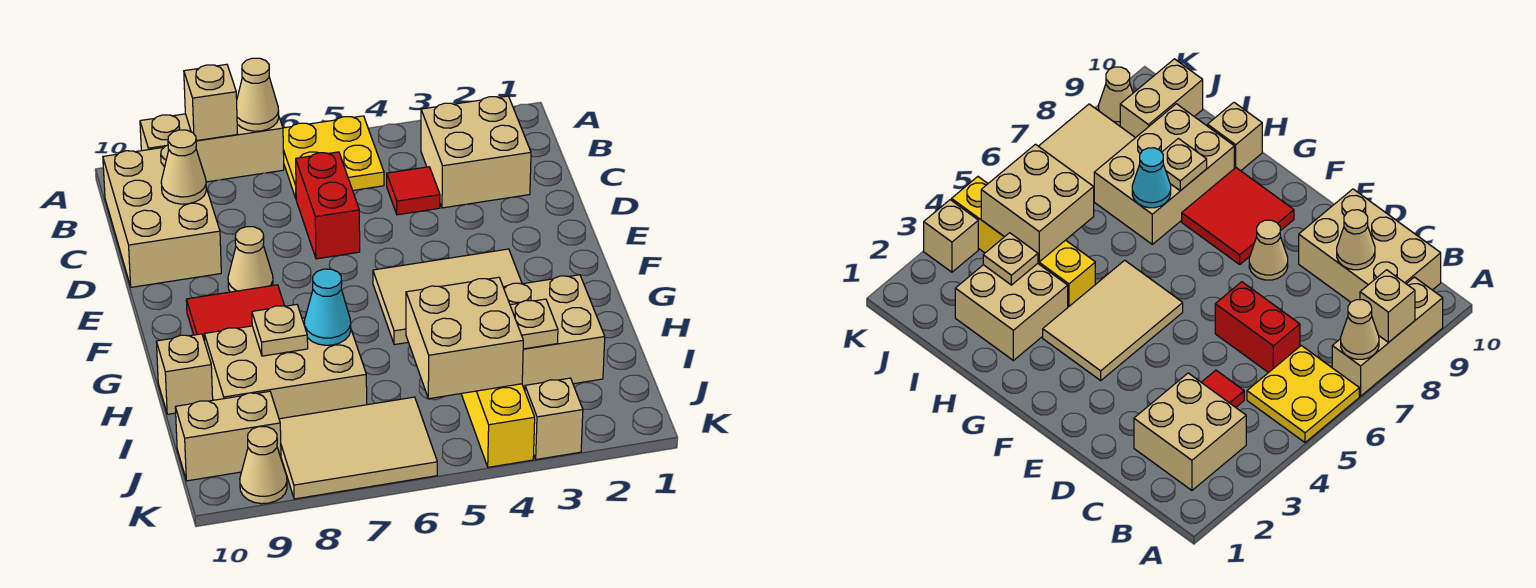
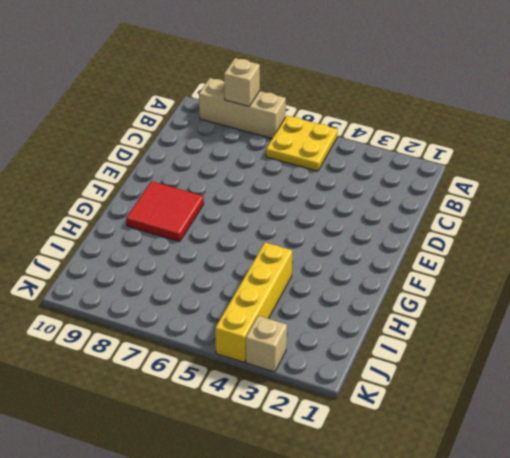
none -> tan 2x2 brick [421,96,531,208]
none -> tan 2x3 brick [103,145,221,287]
none -> red 1x1 tile [387,167,440,215]

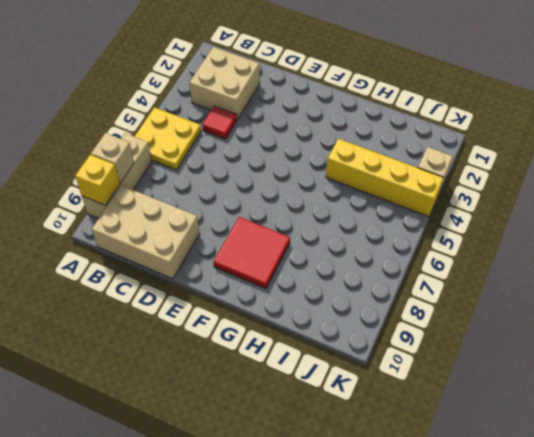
yellow 1x1 brick [75,155,120,205] -> none
none -> red 1x2 brick [296,152,360,259]
none -> tan 1x1 cone [228,227,273,292]
none -> tan 2x3 tile [373,249,522,345]

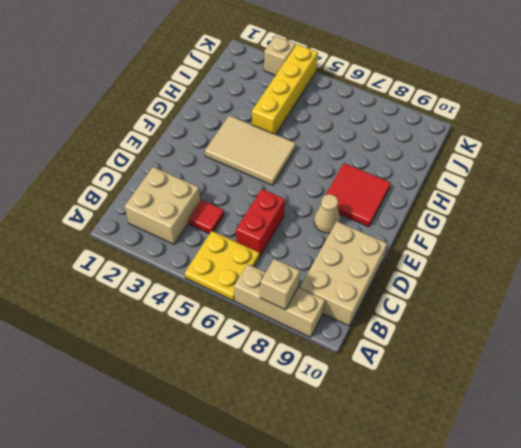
none -> tan 2x2 brick [503,275,605,390]
none -> tan 2x3 brick [204,318,367,419]
none -> tan 1x1 brick [156,334,213,414]

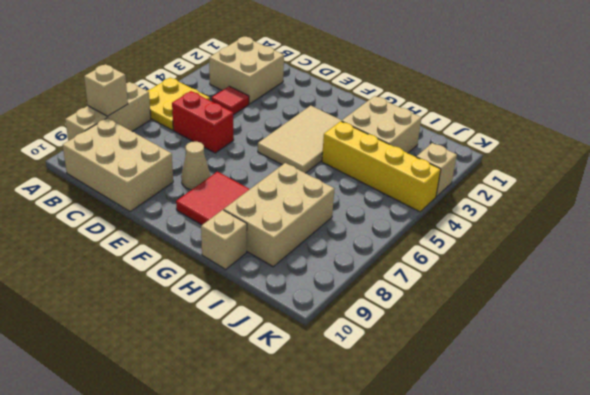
none -> tan 2x3 tile [279,397,437,499]
none -> tan 1x2 brick [175,391,281,481]
none -> tan 1x1 cone [240,426,287,504]

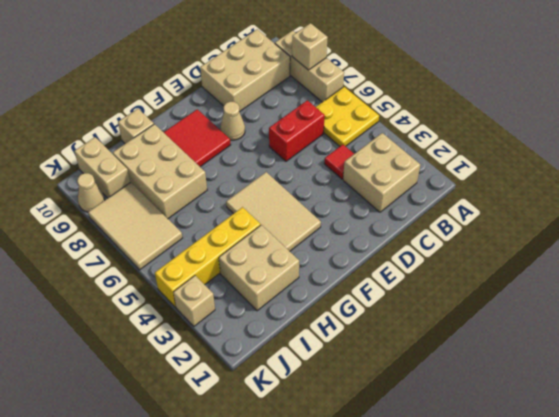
none -> tan 1x1 cone [237,58,279,131]
none -> tan 1x1 cone [161,130,206,204]
none -> cyan 1x1 cone [304,269,351,345]

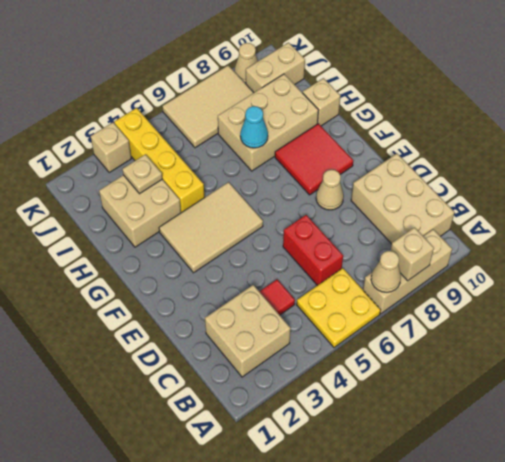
none -> tan 1x1 cone [161,130,206,204]
none -> tan 1x1 plate [252,305,308,356]
none -> tan 2x2 brick [406,277,523,399]

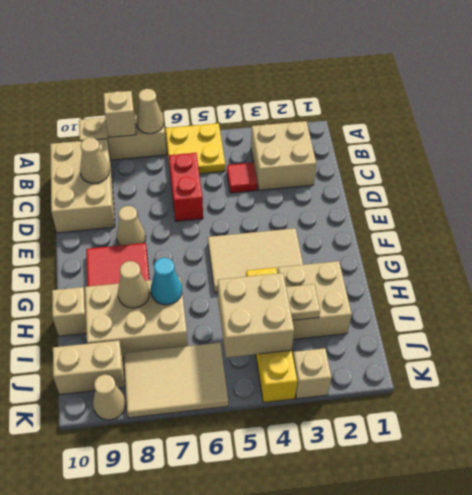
tan 1x1 cone [118,261,150,308] -> tan 1x1 plate [252,305,308,356]

